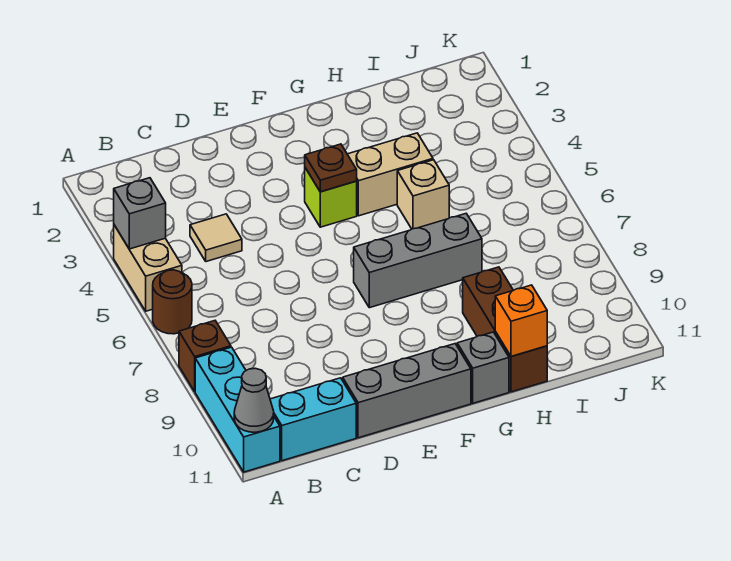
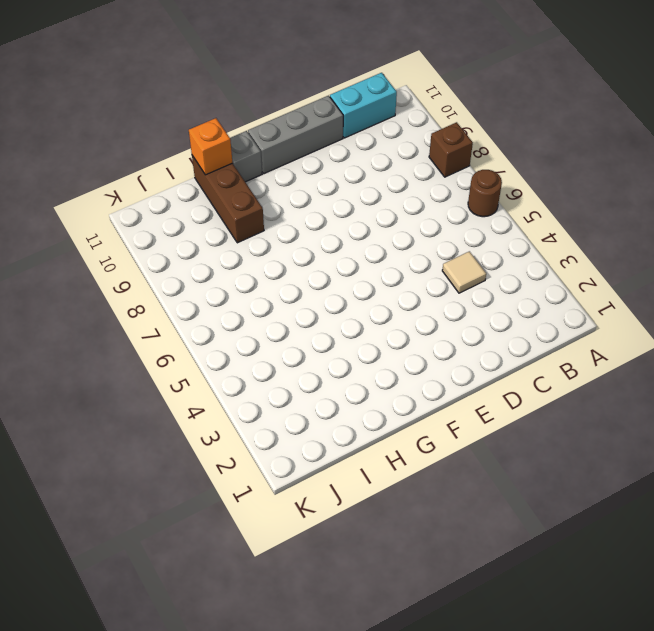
none -> tan 1x2 brick [114,225,182,311]
none -> cyan 1x3 brick [195,347,280,472]
none -> lime 1x1 brick [305,168,357,227]

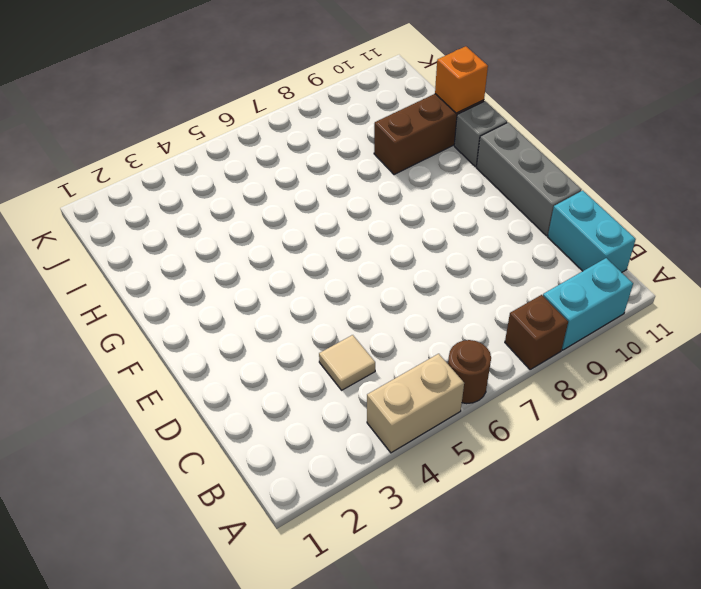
cyan 1x2 brick [543,258,633,350] -> cyan 1x3 brick [195,347,280,472]
none -> lime 1x1 brick [305,168,357,227]
none -> grey 1x3 brick [354,214,482,308]
none -> tan 1x2 brick [347,133,433,216]

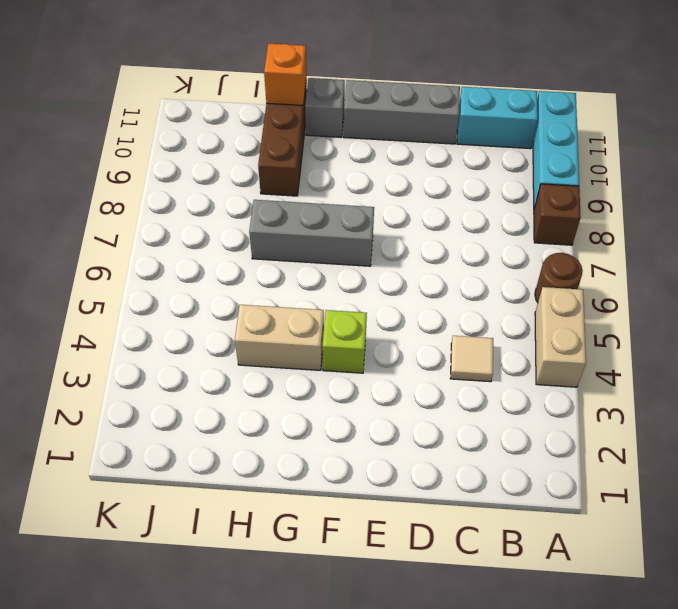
none -> tan 1x1 brick [397,160,449,229]
none -> grey 1x1 brick [114,178,166,249]
none -> grey 1x1 cone [234,368,274,432]

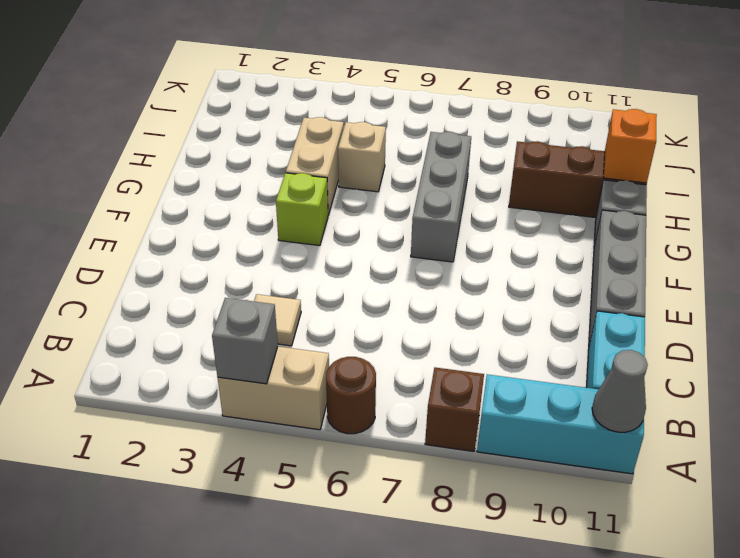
none -> brown 1x1 plate [305,144,357,192]

